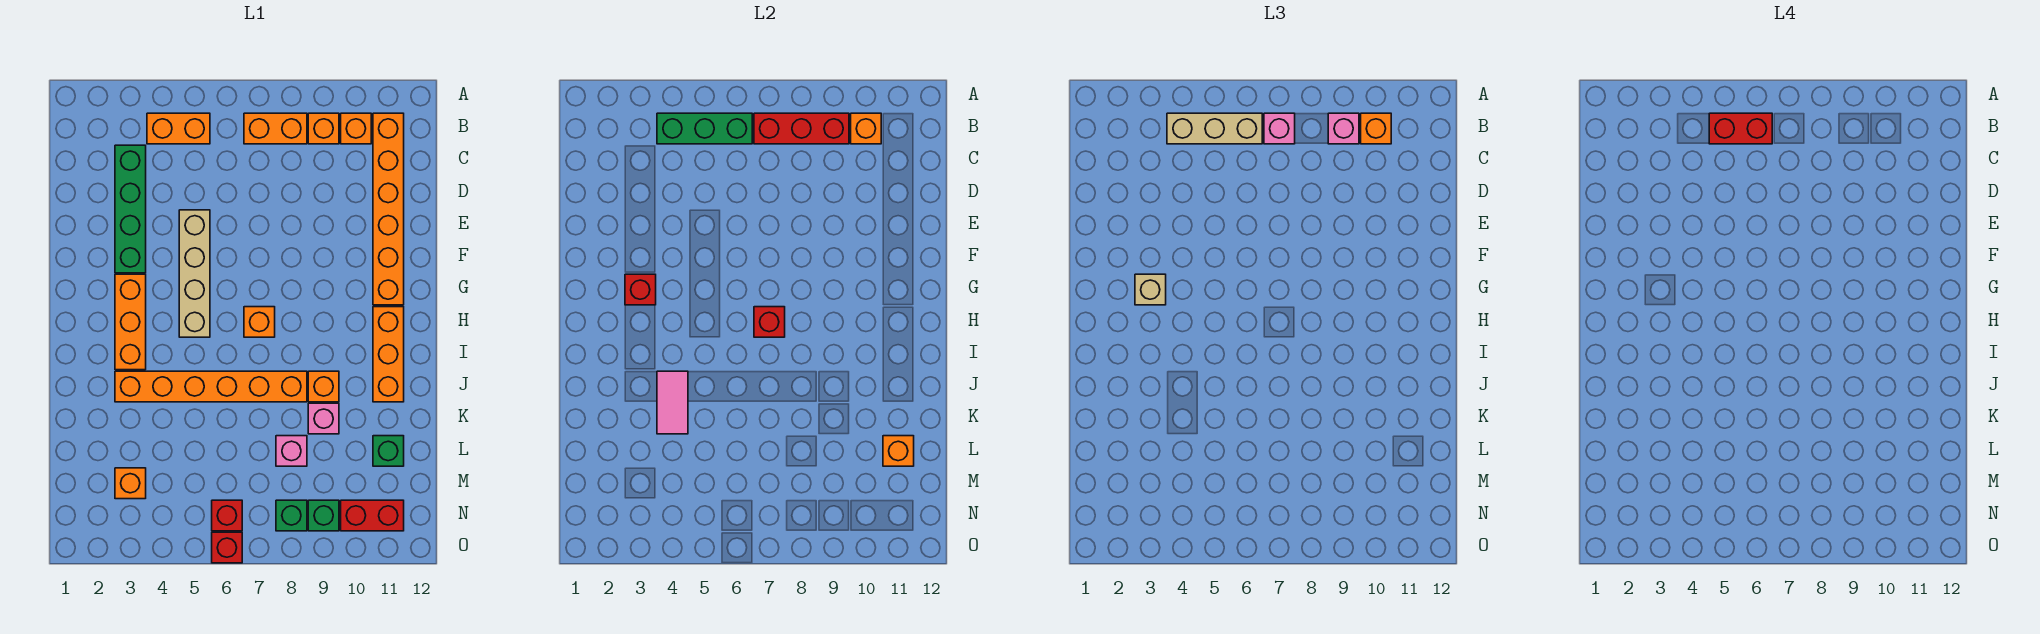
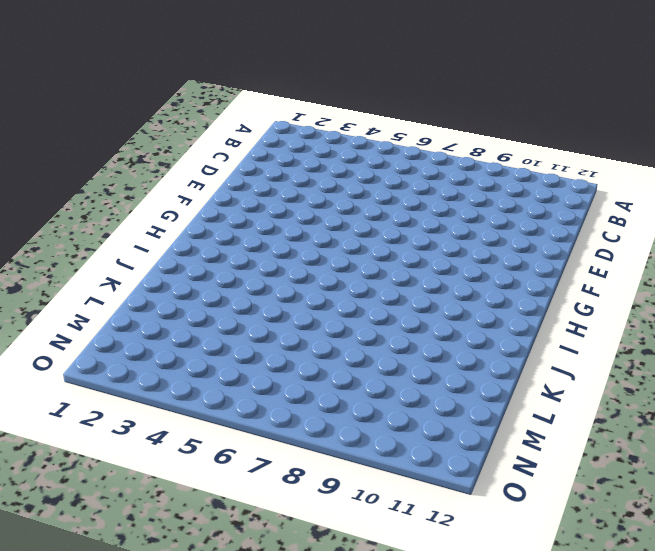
none -> orange 1x2 brick [147,113,210,144]
none -> orange 1x2 brick [244,113,307,144]
none -> orange 1x1 brick [308,113,339,144]
none -> orange 1x1 brick [341,113,371,144]

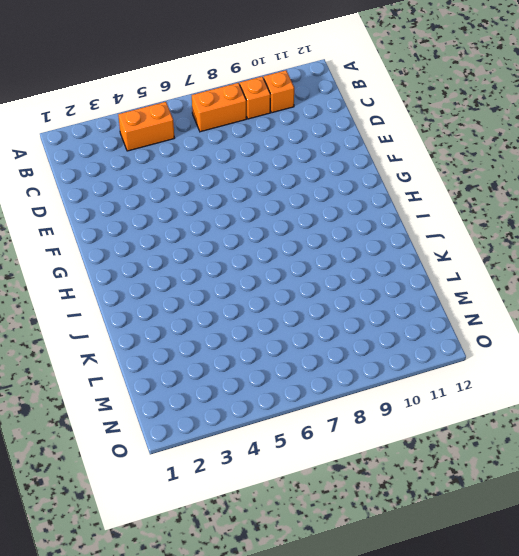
none -> orange 1x6 brick [373,113,404,305]
none -> green 1x4 brick [115,145,146,273]
none -> tan 1x4 brick [179,210,210,337]
none -> orange 1x3 brick [115,274,146,370]

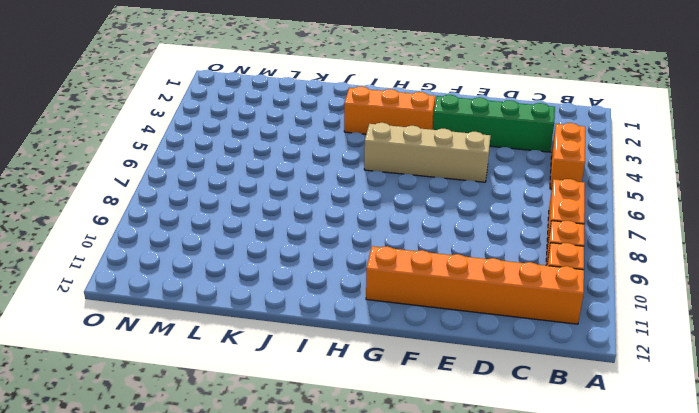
none -> orange 1x1 brick [244,307,275,337]
none -> orange 1x3 brick [373,307,404,402]
none -> orange 1x6 brick [115,371,307,402]
none -> orange 1x1 brick [308,371,339,402]

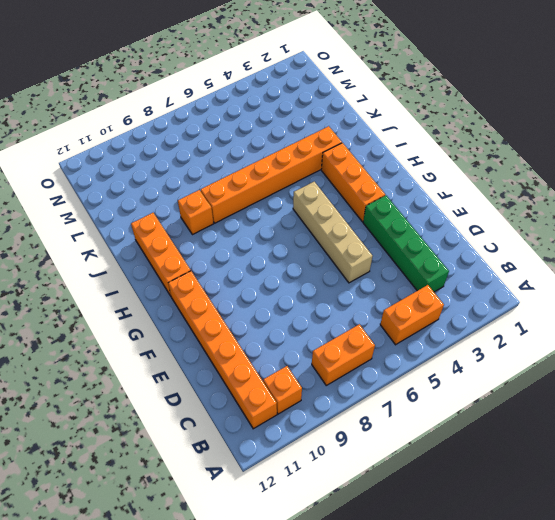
none -> orange 1x1 brick [308,113,339,144]
none -> orange 1x1 brick [244,307,275,337]
none -> pink 1x1 brick [308,403,339,434]
none -> pink 1x1 brick [276,436,307,466]

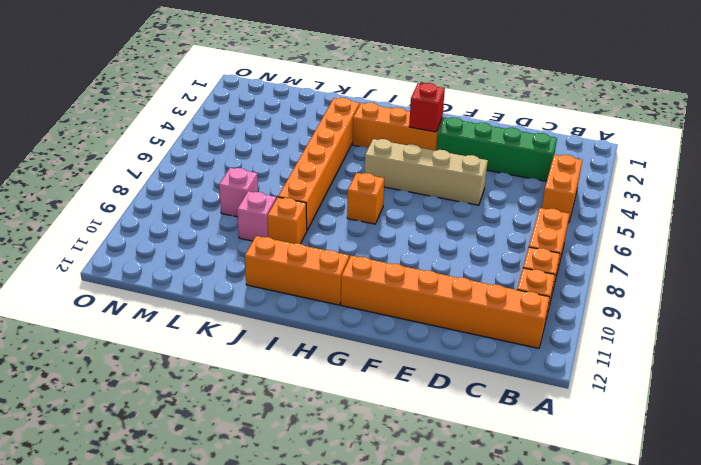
none -> green 1x1 brick [373,436,404,466]
none -> orange 1x1 brick [115,468,146,499]
none -> red 1x1 brick [212,500,242,531]
none -> green 1x1 brick [276,500,307,531]

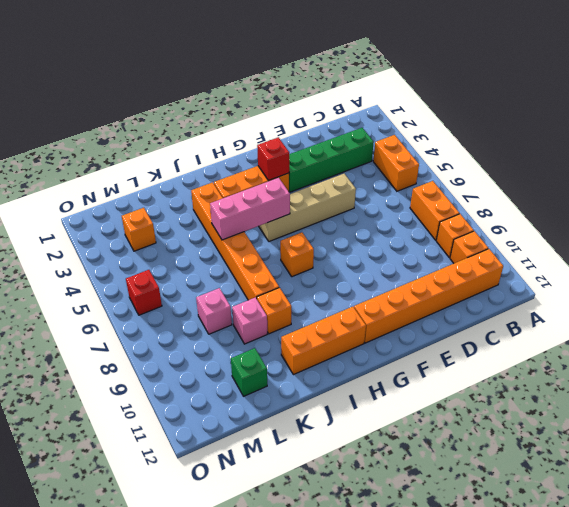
pink 1x3 brick [210,178,290,240] -> none
none -> green 1x1 brick [276,500,307,531]
none -> green 1x1 brick [308,500,339,531]
none -> red 1x2 brick [341,500,404,531]
none -> red 1x1 brick [212,532,242,563]

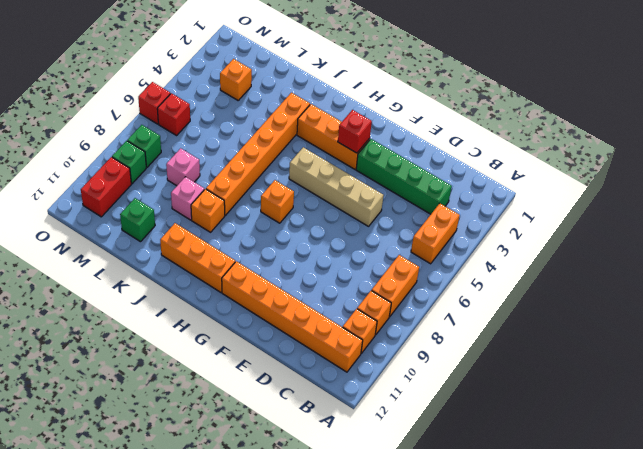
none -> green 1x3 brick [657,113,752,144]
none -> red 1x3 brick [754,113,849,144]
none -> orange 1x1 brick [851,113,881,144]
none -> red 1x1 brick [754,307,785,337]

